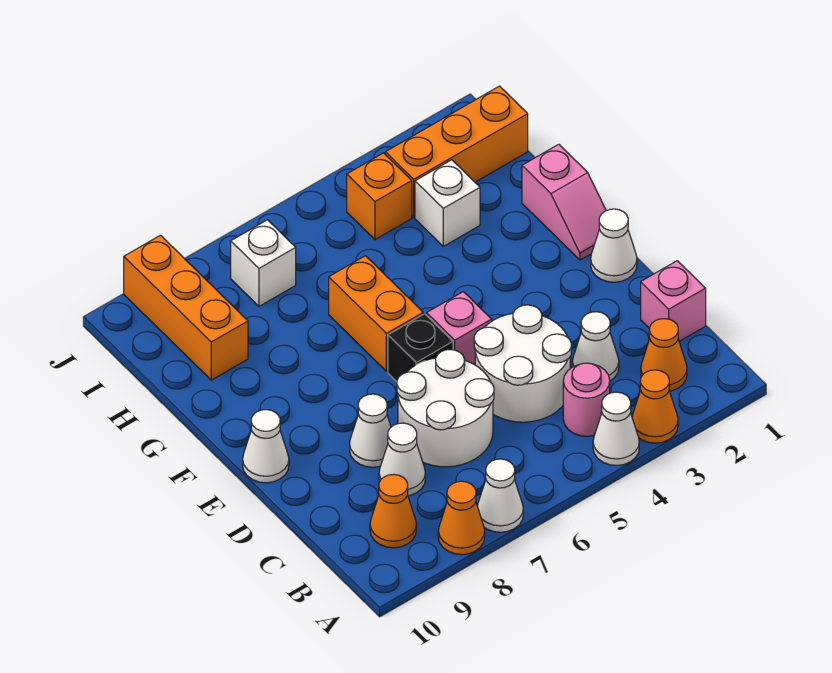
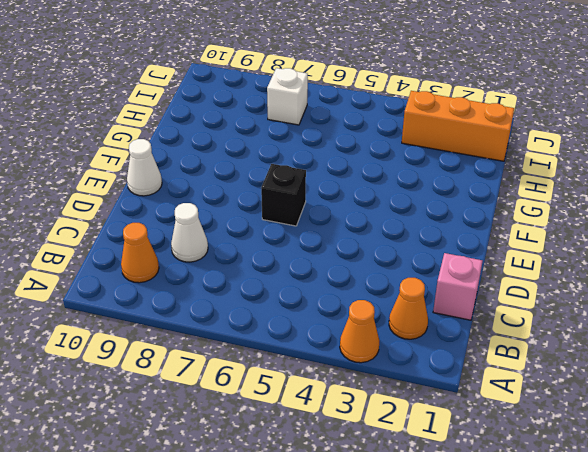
none -> white 1x1 cone [593,392,639,466]
none -> white 1x1 cone [477,459,523,532]
none -> orange 1x1 cone [438,481,485,555]

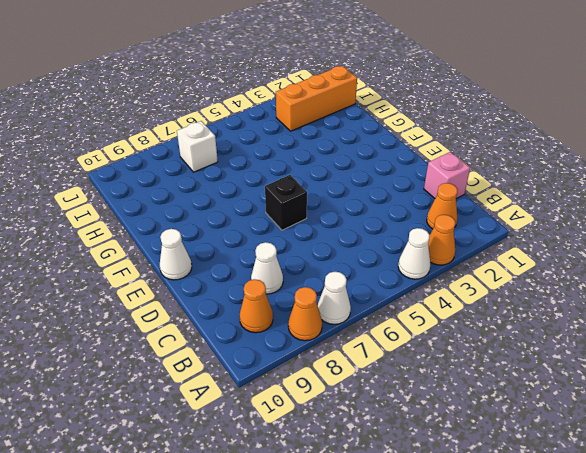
none -> pink 1x1 round brick [563,363,610,436]
none -> white 1x1 cone [572,312,619,381]
none -> white 2x2 round brick [474,305,571,422]

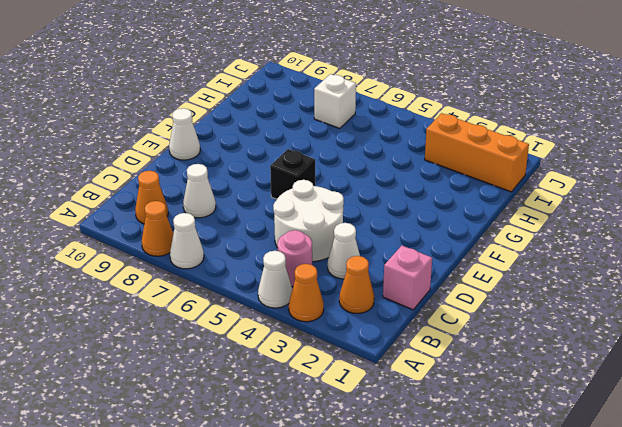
none -> white 2x2 round brick [397,350,494,467]
none -> white 1x1 cone [350,394,391,467]
none -> white 1x1 cone [591,209,637,282]

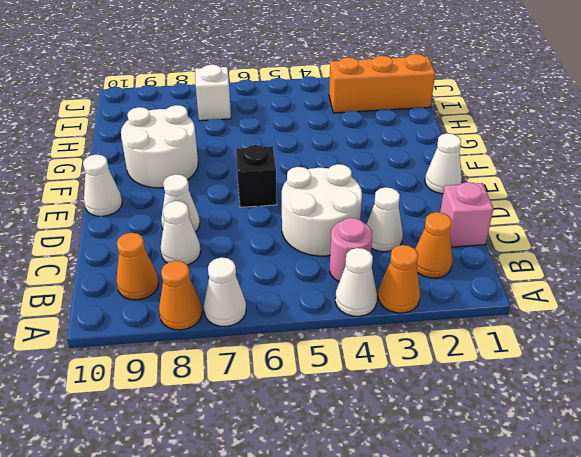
white 2x2 round brick [121,105,198,188] -> white 2x2 round brick moved to [397,350,494,467]
none -> pink 1x1 brick [427,292,492,365]
none -> pink 1x2 slope [522,144,606,260]
none -> orange 1x2 brick [329,256,423,371]

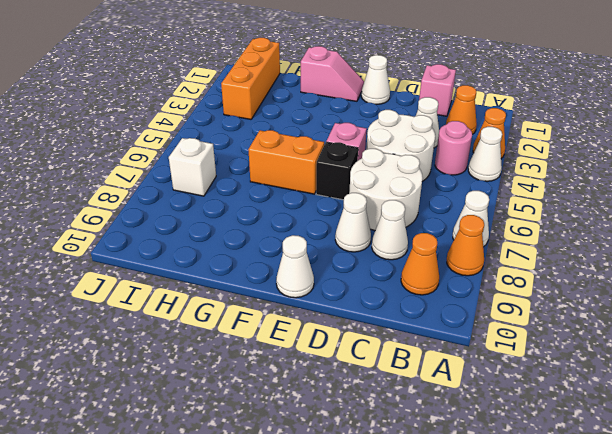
none -> white 1x1 brick [415,160,480,246]
none -> orange 1x3 brick [124,235,248,380]
none -> orange 1x1 brick [347,153,412,240]

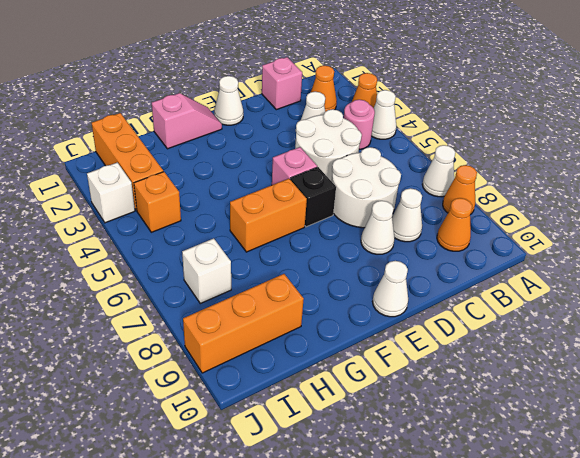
white 1x1 brick [87,162,135,223] -> white 1x1 brick moved to [415,160,480,246]

